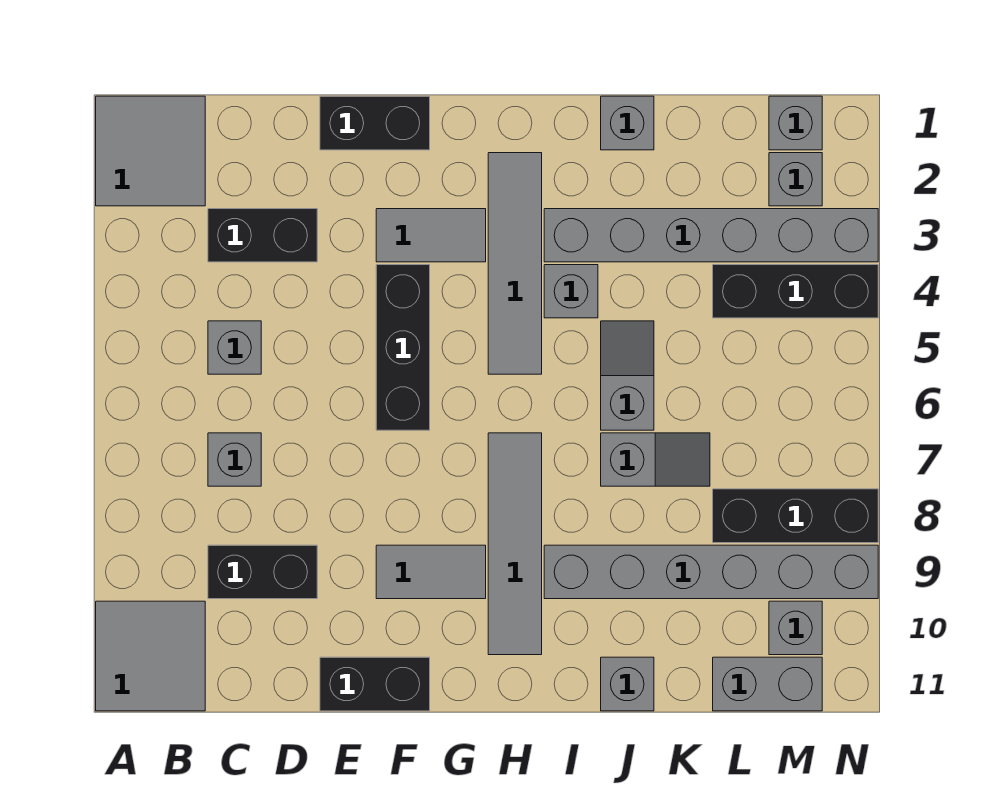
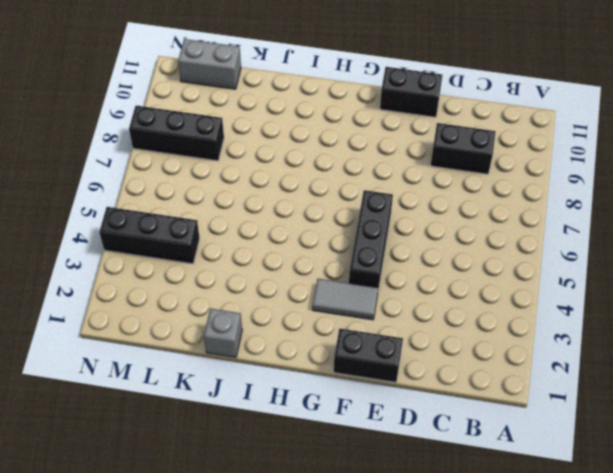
none -> grey 2x2 tile [96,96,205,206]
none -> grey 2x2 tile [96,601,205,711]
none -> black 1x2 brick [208,209,317,262]

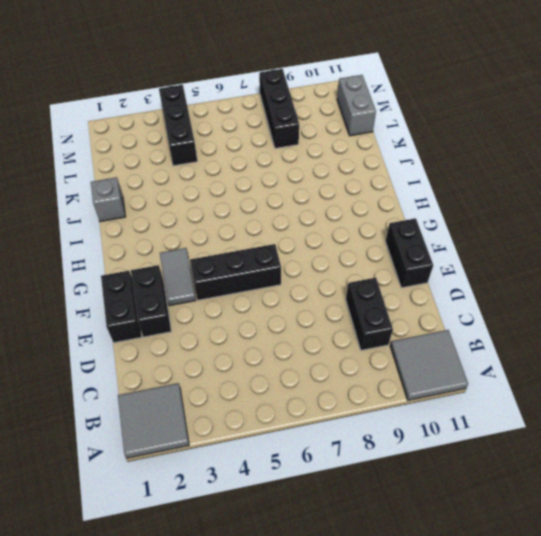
black 1x2 brick [131,265,171,337] -> black 1x2 brick moved to [208,209,317,262]
none -> grey 1x1 brick [208,321,261,374]
none -> grey 1x1 brick [208,433,261,486]
none -> grey 1x2 tile [376,545,486,599]

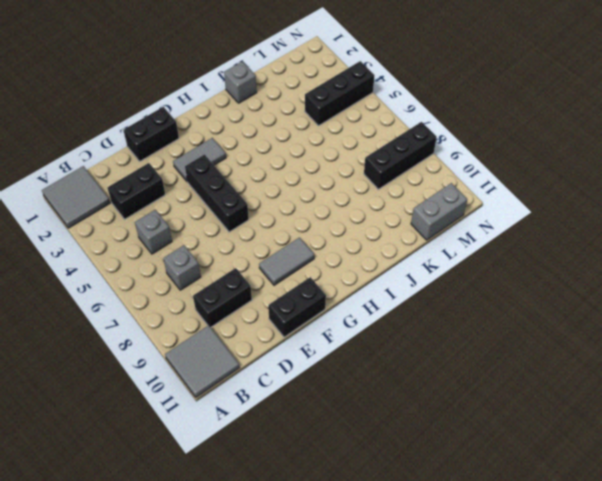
none -> grey 1x4 tile [488,153,542,374]
none -> grey 1x4 tile [488,433,542,655]
none -> grey 1x6 brick [544,209,878,262]

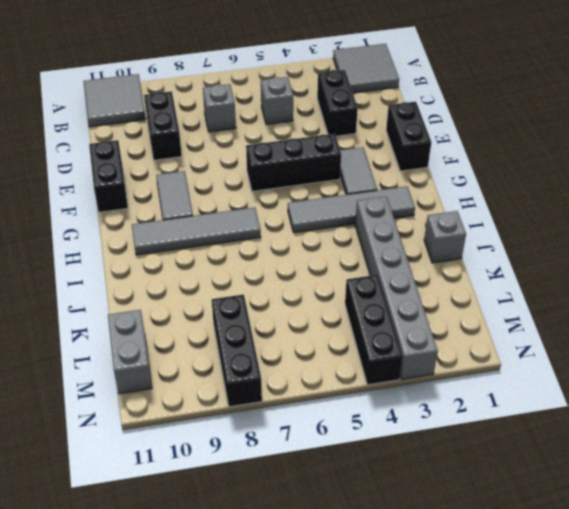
none -> grey 1x1 brick [544,265,598,318]
none -> grey 1x6 brick [544,545,878,599]
none -> grey 1x2 slope [601,321,654,430]

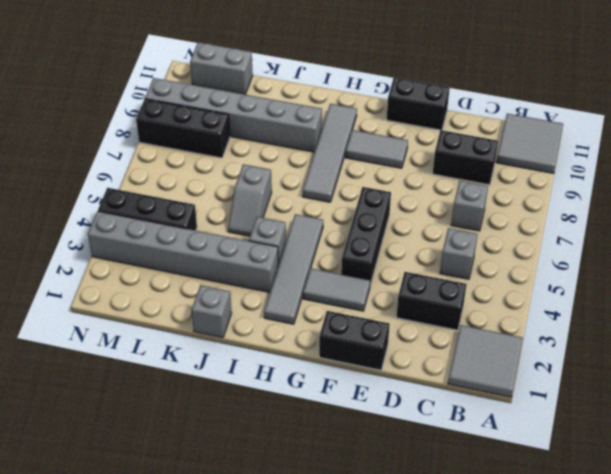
none -> grey 1x2 slope [601,433,710,486]
none -> grey 1x1 brick [601,657,654,711]
none -> grey 1x1 brick [769,96,822,150]

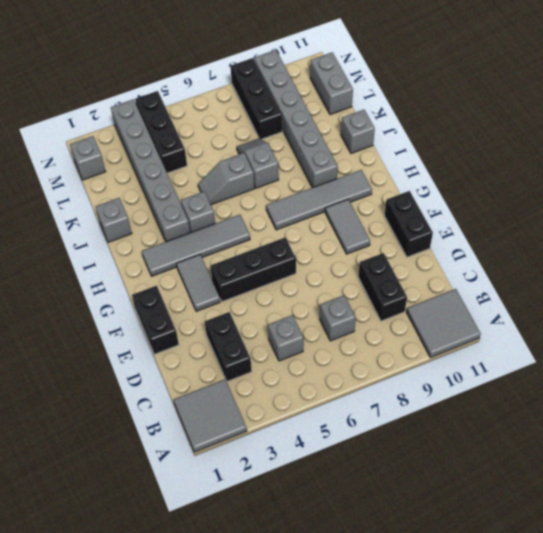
none -> grey 1x1 brick [769,153,822,206]
none -> grey 1x1 brick [769,601,822,655]

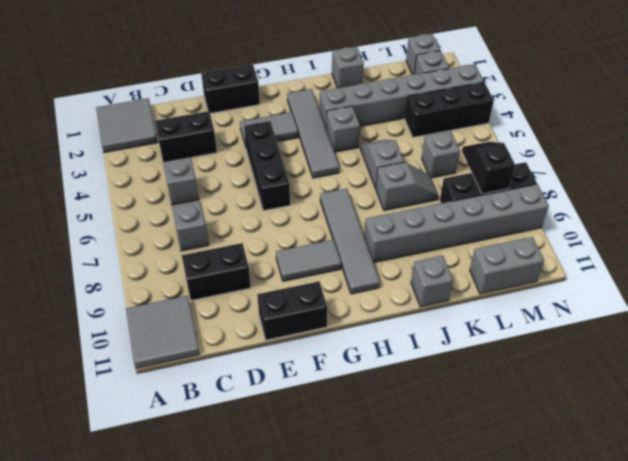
grey 1x1 brick [422,131,460,178] -> grey 1x1 brick moved to [769,601,822,655]
black 1x2 slope [462,142,515,194] -> none

